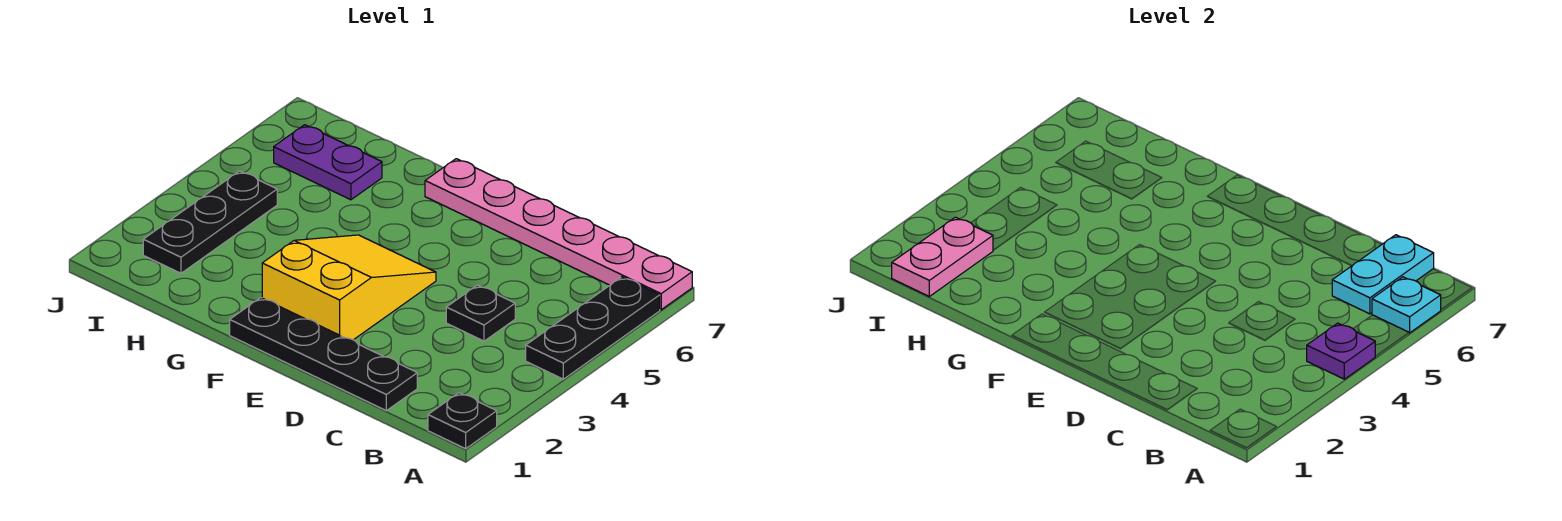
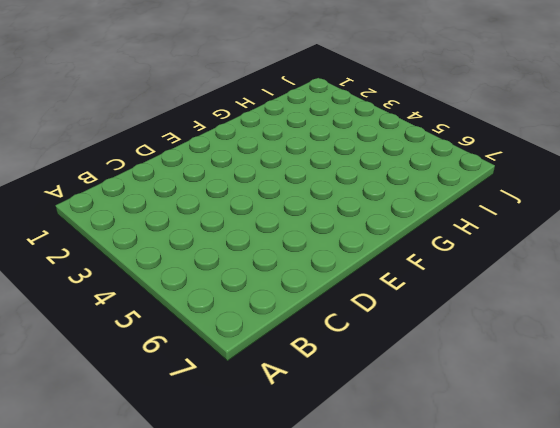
none -> black 1x1 plate [428,393,497,449]
none -> black 1x3 plate [526,277,660,379]
none -> pink 1x6 plate [425,159,692,310]

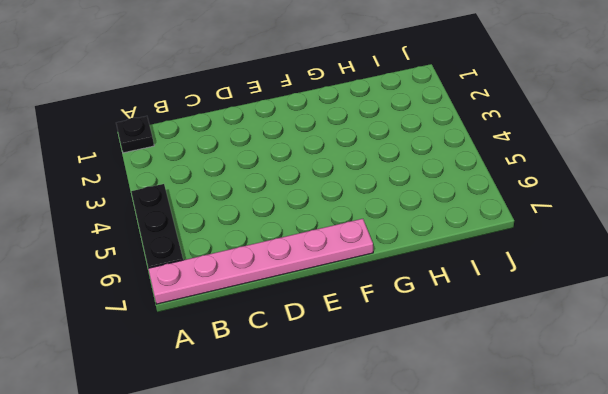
none -> black 1x4 plate [230,298,417,411]
none -> black 1x1 plate [446,285,515,341]
none -> yellow 2x3 slope [262,235,436,340]

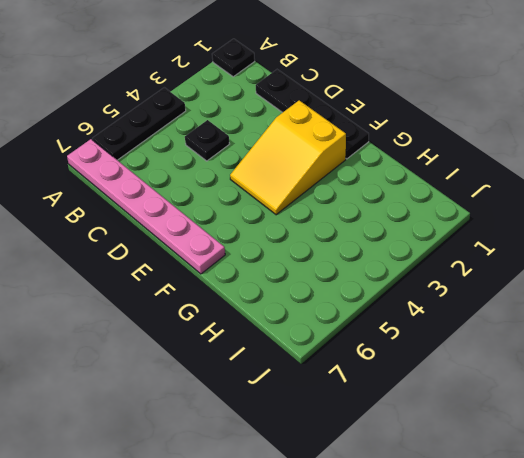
none -> purple 1x2 plate [274,125,382,200]
none -> black 1x3 plate [143,171,277,273]
none -> purple 1x1 plate [1307,323,1375,379]

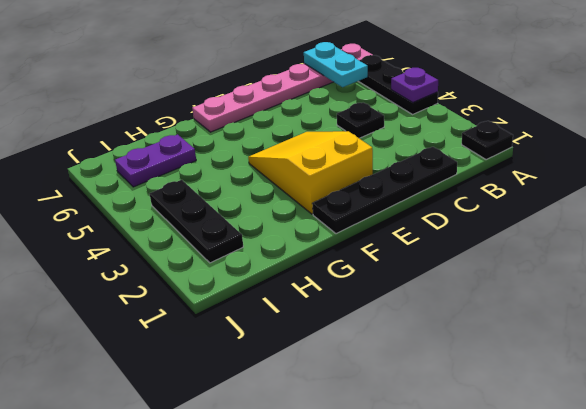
none -> cyan 1x1 plate [1372,277,1441,333]
none -> pink 1x2 plate [892,217,993,296]

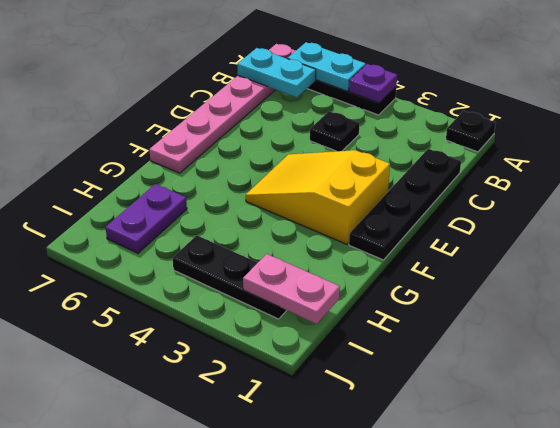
cyan 1x2 plate [288,42,366,91] -> cyan 1x1 plate [1372,277,1441,333]

